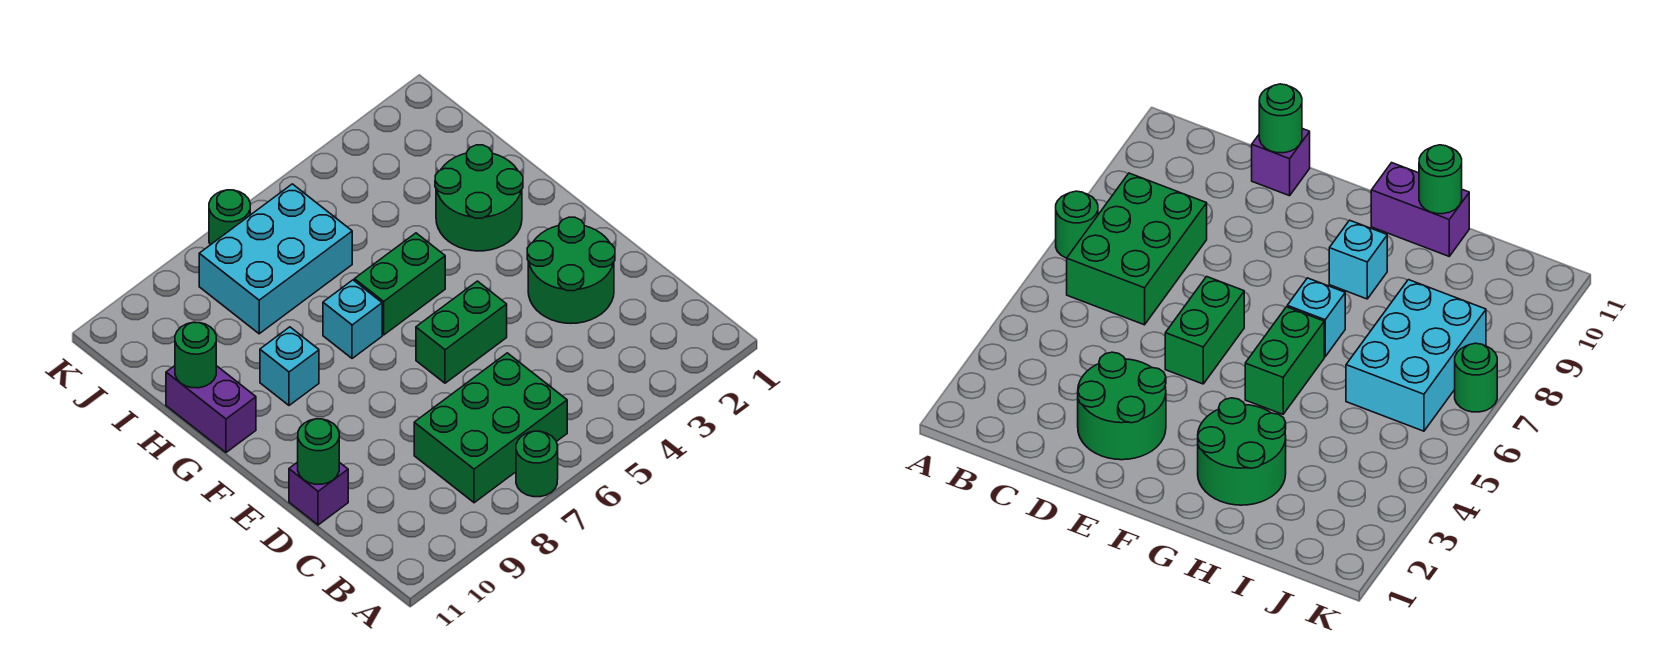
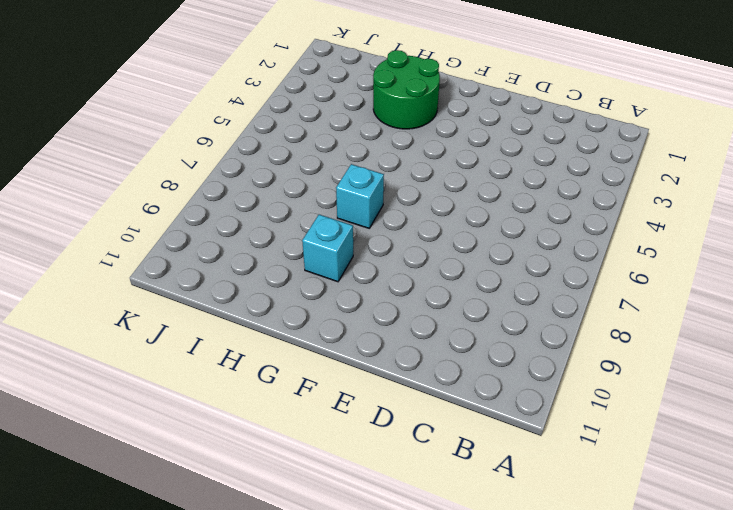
none -> green 1x1 round brick [516,431,558,497]
none -> green 2x3 brick [414,353,567,503]
none -> green 2x2 round brick [527,217,615,324]

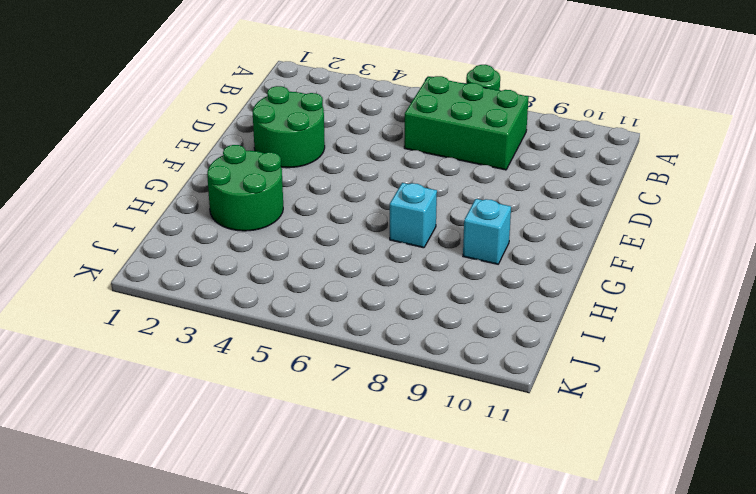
none -> purple 1x1 brick [289,462,348,525]
none -> green 1x2 brick [416,281,507,383]
none -> green 1x2 brick [354,233,445,335]

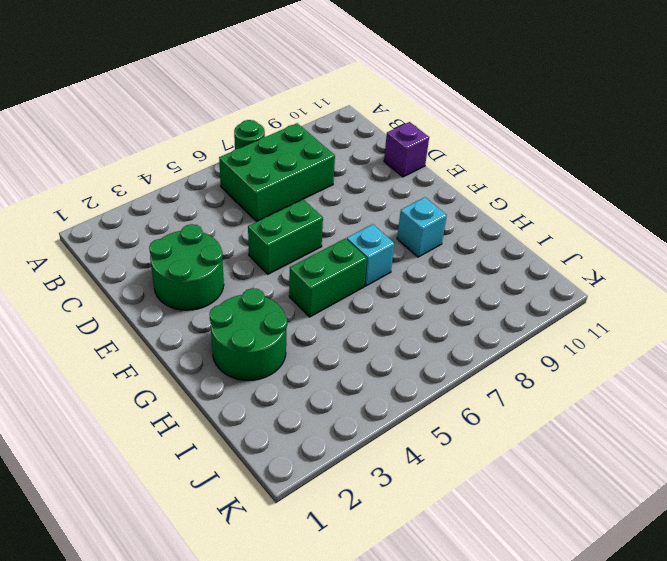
none -> purple 1x2 brick [166,366,256,452]
none -> cyan 2x3 brick [199,184,352,334]
none -> green 1x1 round brick [209,190,250,245]

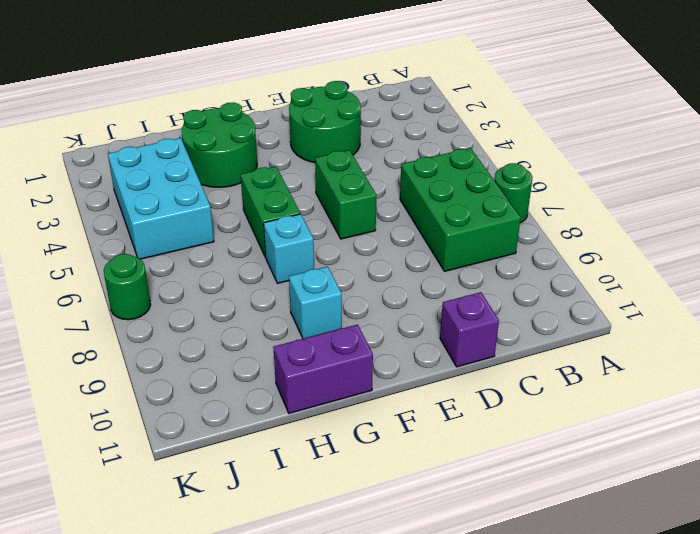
cyan 2x3 brick [108,138,214,259] -> cyan 2x3 brick moved to [199,184,352,334]
none -> green 1x1 round brick [298,419,339,484]
none -> green 1x1 round brick [175,322,216,388]

